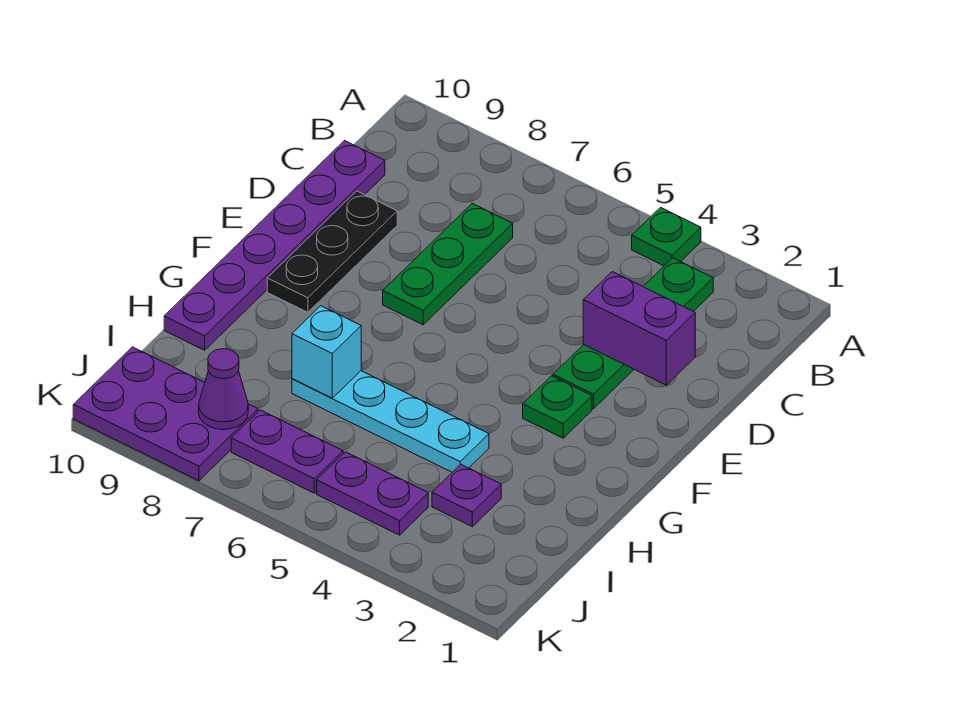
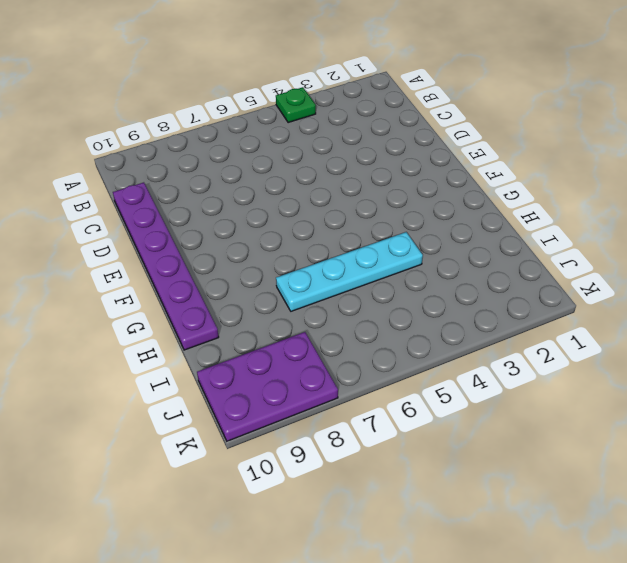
none -> green 1x4 plate [553,258,713,409]
none -> green 1x3 plate [383,204,513,325]
none -> black 1x3 plate [267,191,397,312]

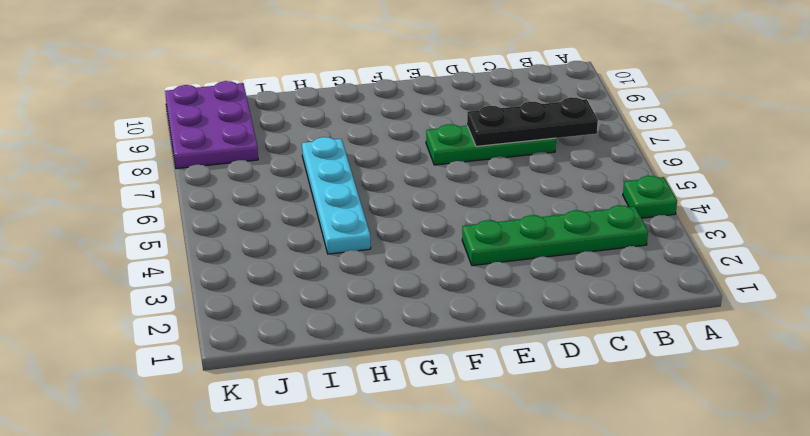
black 1x3 plate [467,97,598,146] -> black 1x3 plate moved to [267,191,397,312]
none -> purple 1x6 plate [164,141,385,350]
none -> green 1x1 plate [523,376,592,438]
none -> purple 1x1 plate [432,464,501,527]

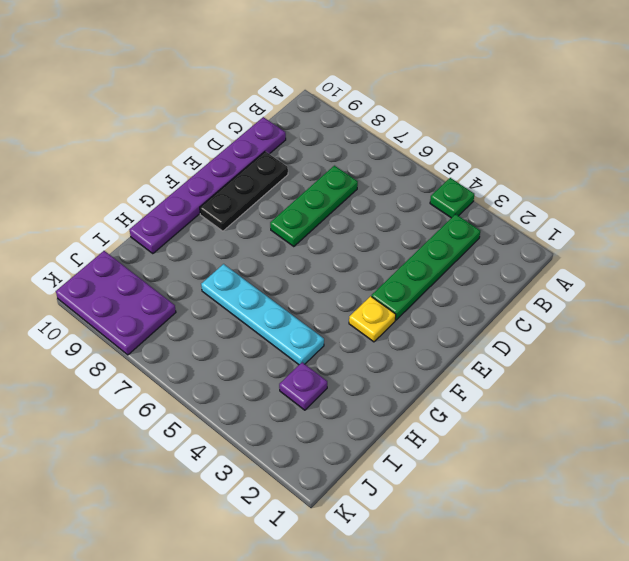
yellow 1x1 plate [349,296,396,342] -> green 1x1 plate [523,376,592,438]
none -> purple 1x2 plate [317,452,428,535]
none -> purple 1x2 plate [231,410,343,493]
none -> purple 1x2 brick [583,272,695,385]

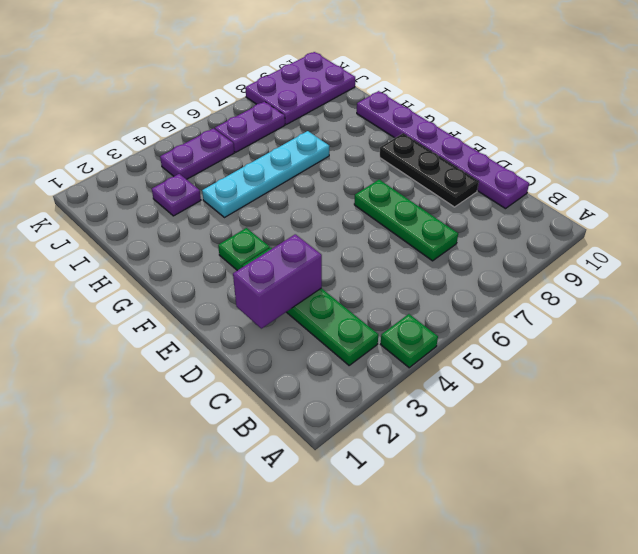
none -> cyan 1x1 brick [292,306,361,398]
none -> purple 1x1 cone [199,349,248,430]

